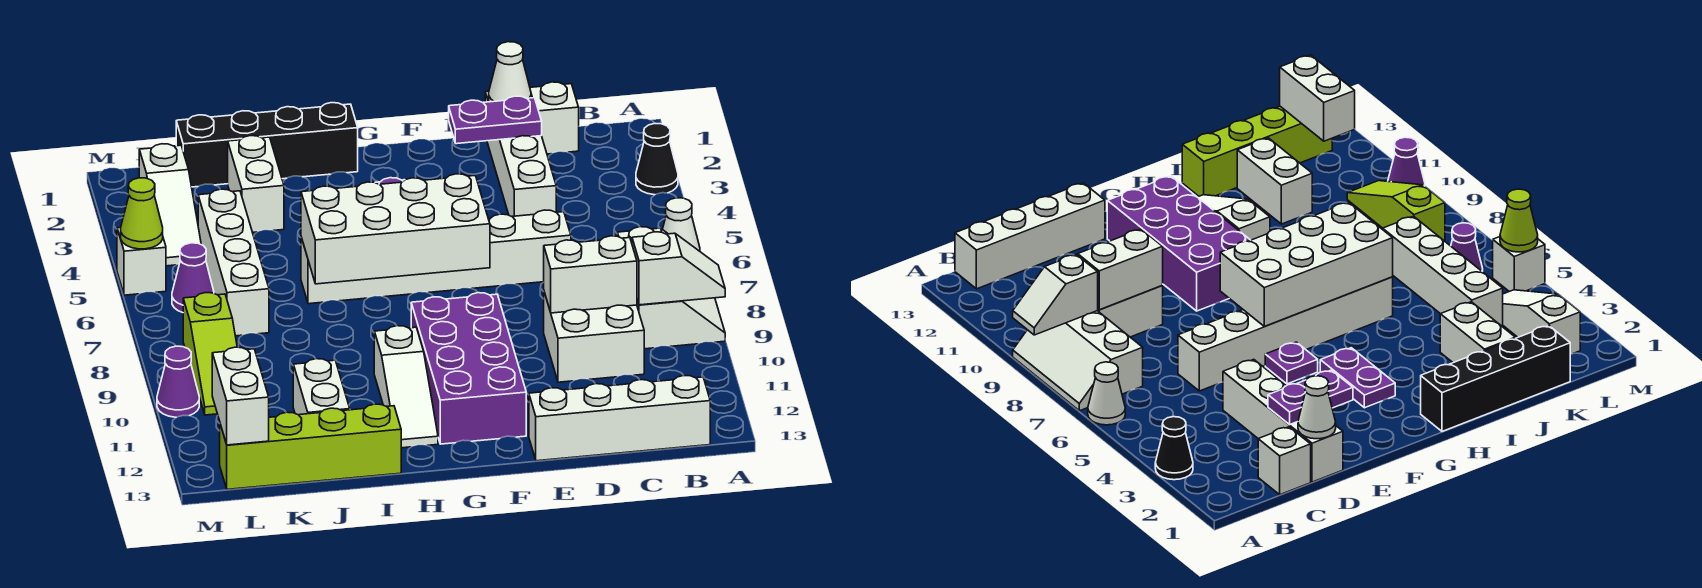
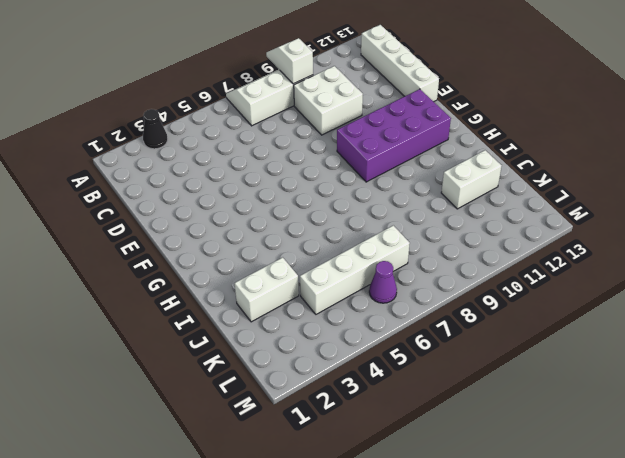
none -> white 1x1 cone [663,198,700,251]
none -> white 1x1 brick [530,82,579,154]
none -> white 1x4 brick [485,91,556,216]

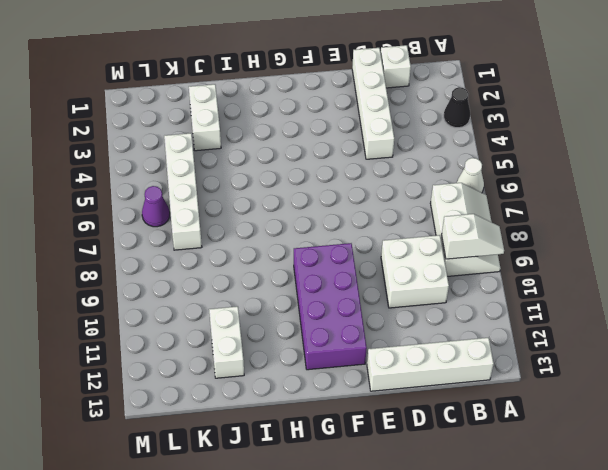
none -> white 1x6 brick [301,210,571,304]
none -> purple 1x1 plate [1265,342,1318,384]
none -> purple 1x2 plate [1320,348,1395,408]

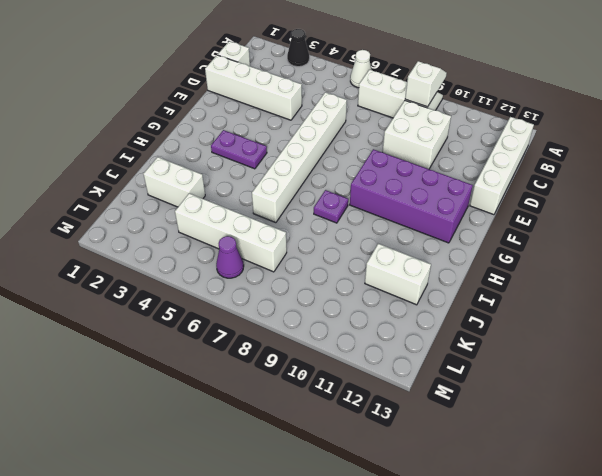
purple 1x1 plate [314,190,348,223] -> purple 1x1 plate moved to [1265,342,1318,384]
none -> black 1x4 brick [176,103,358,187]
none -> white 1x3 slope [374,326,438,448]
none -> lime 1x4 brick [220,404,401,489]

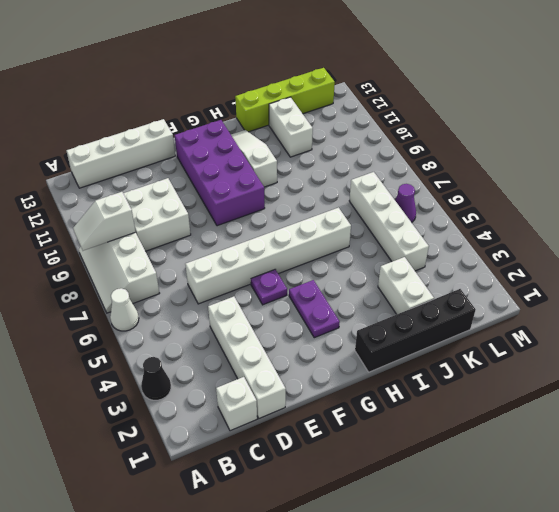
none -> white 1x3 slope [139,144,201,266]
none -> lime 1x3 slope [183,293,237,415]
none -> white 1x1 brick [117,227,166,295]

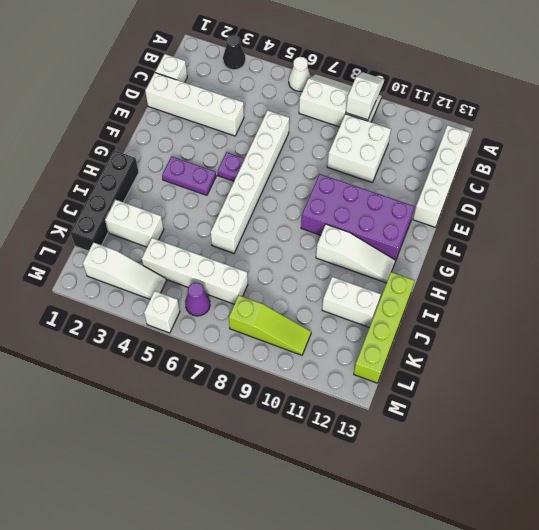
none -> purple 1x1 cone [157,346,199,417]
none -> white 1x2 brick [544,236,637,313]
none -> white 1x1 cone [489,42,531,102]

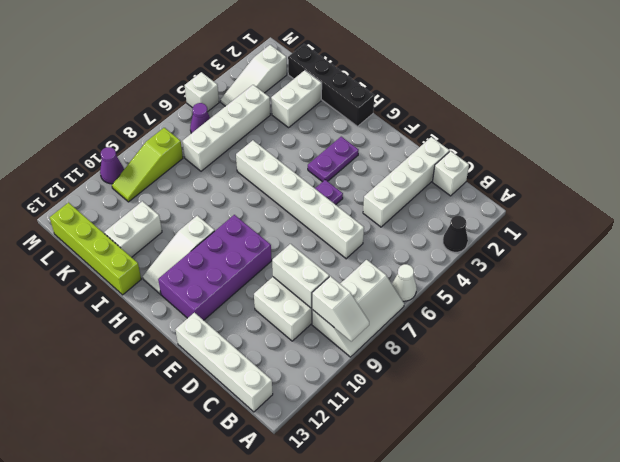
none -> white 1x1 cone [489,42,531,102]
none -> purple 1x2 plate [449,96,542,144]
none -> white 2x4 brick [301,174,490,284]

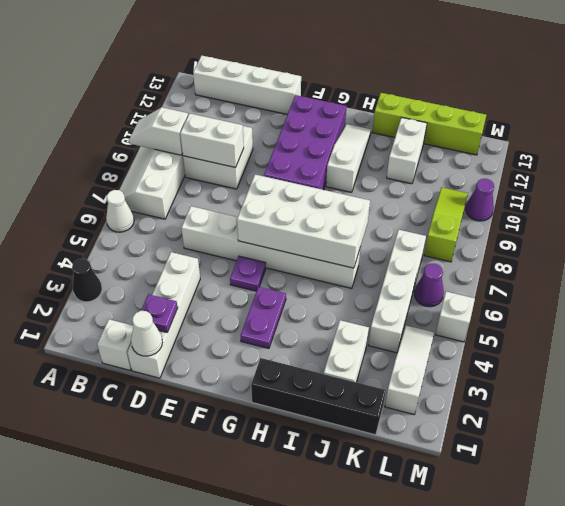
purple 1x1 plate [141,294,178,332] -> purple 1x2 plate [449,96,542,144]
none -> white 1x2 brick [212,347,269,445]
none -> lime 1x1 cone [121,178,163,249]

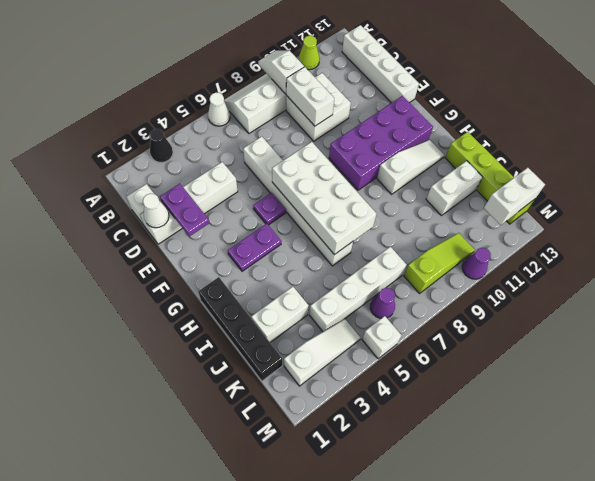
lime 1x1 cone [299,36,320,70] -> lime 1x1 cone moved to [121,178,163,249]

